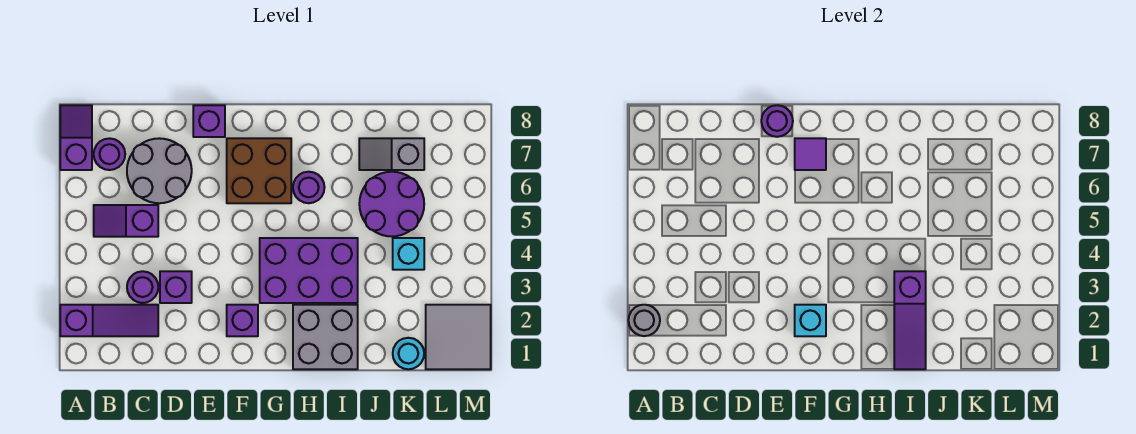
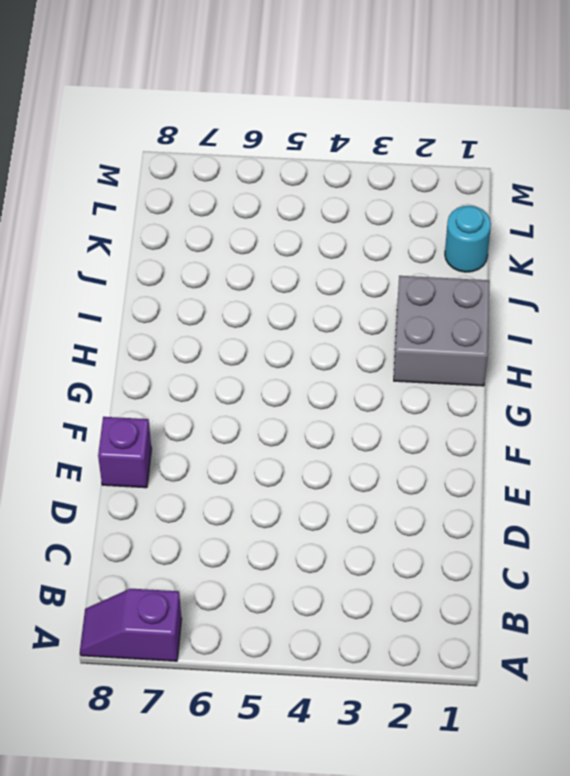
none -> purple 1x3 slope [60,305,158,336]
none -> purple 1x2 slope [94,205,158,237]
none -> purple 1x1 round brick [94,138,125,170]

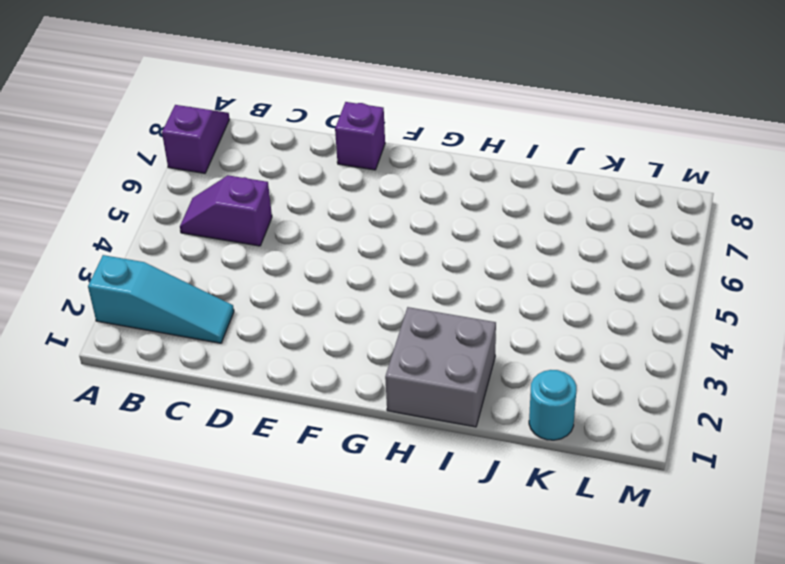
cyan 1x3 slope [88,255,234,343] -> purple 1x3 slope [60,305,158,336]
none -> purple 1x1 round brick [94,138,125,170]
none -> purple 1x1 round brick [127,271,158,303]
none -> grey 2x2 round brick [127,138,192,203]

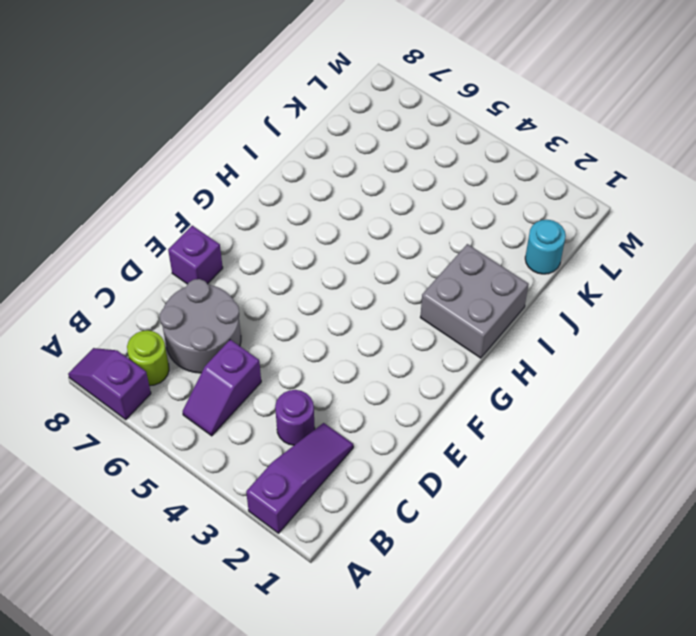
lime 1x1 round brick [127,330,169,386] -> purple 1x1 round brick [94,138,125,170]
none -> purple 1x1 brick [160,271,192,303]
none -> purple 1x1 brick [227,305,258,336]
none -> brown 2x2 brick [227,138,291,203]

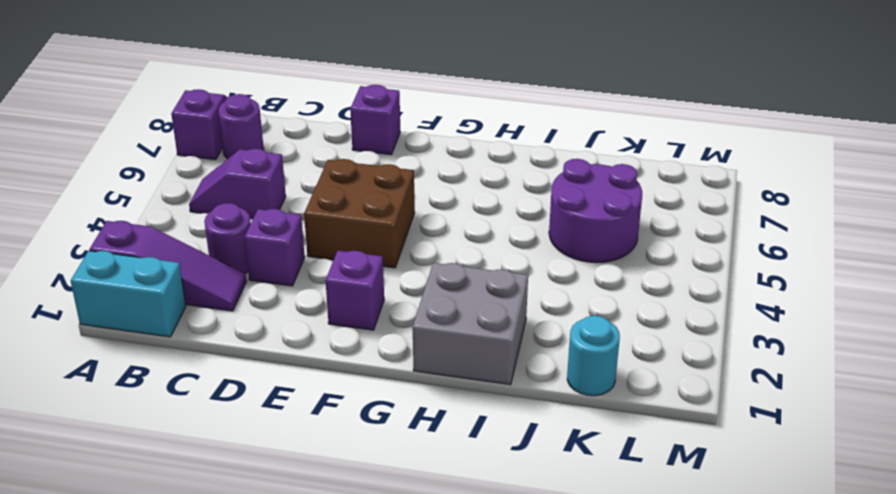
cyan 1x2 brick [71,251,186,337] -> none
brown 2x2 brick [304,159,415,268] -> brown 2x2 brick moved to [227,138,291,203]
none -> grey 2x2 round brick [127,138,192,203]
none -> purple 2x3 brick [260,238,358,303]
none -> purple 1x1 round brick [293,172,325,203]

